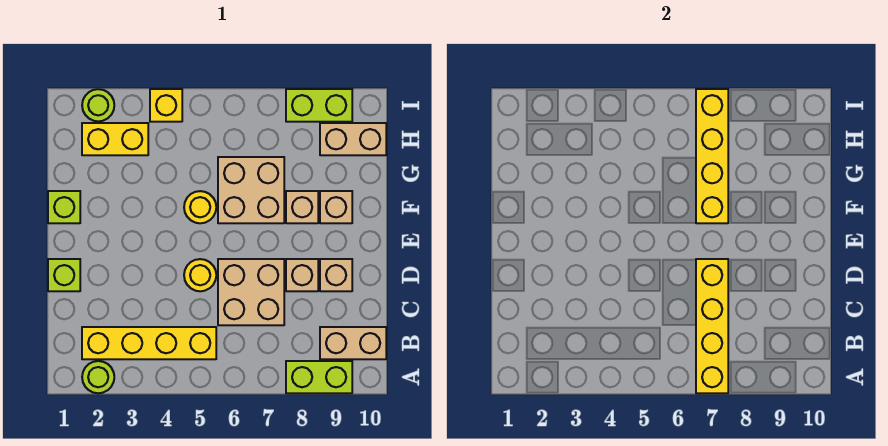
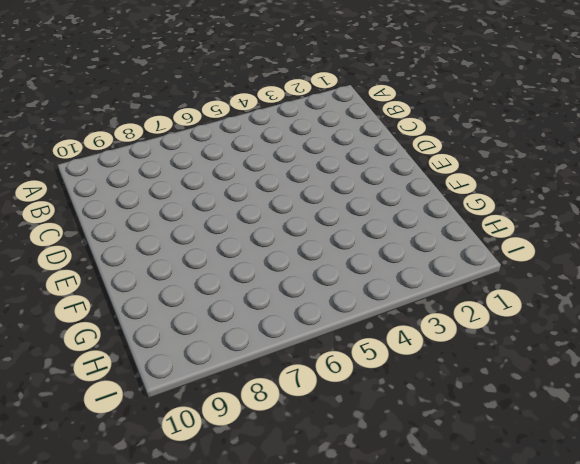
none -> lime 1x1 round brick [82,361,114,393]
none -> lime 1x2 brick [286,361,352,393]
none -> yellow 1x4 brick [82,327,216,359]

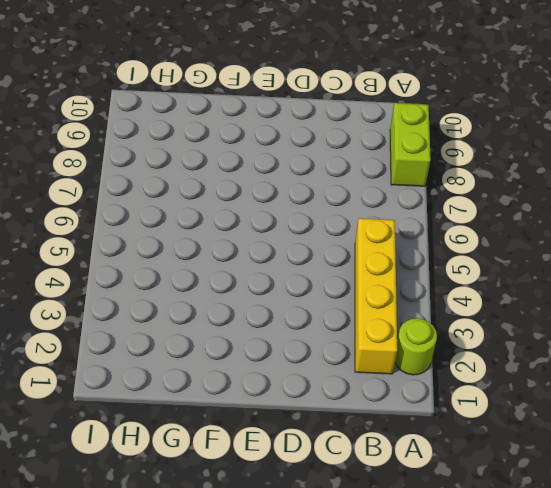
none -> tan 1x2 brick [320,327,386,359]
none -> tan 2x2 brick [218,259,284,325]
none -> lime 1x1 brick [48,259,80,291]

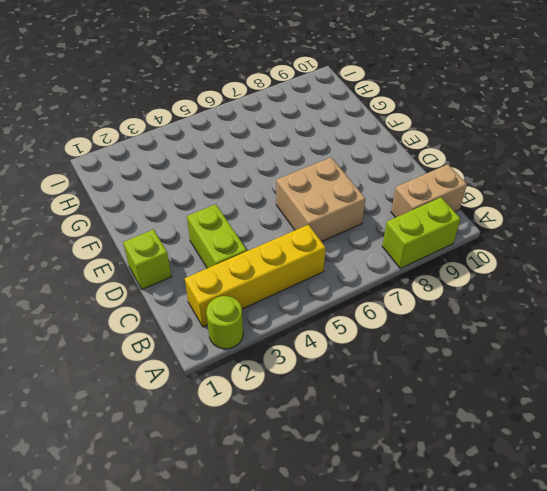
lime 1x2 brick [187,204,247,268] -> lime 1x2 brick turned to [286,89,352,122]
none -> yellow 1x1 round brick [184,259,216,291]
none -> tan 1x1 brick [286,259,318,291]
none -> tan 1x1 brick [320,259,352,291]

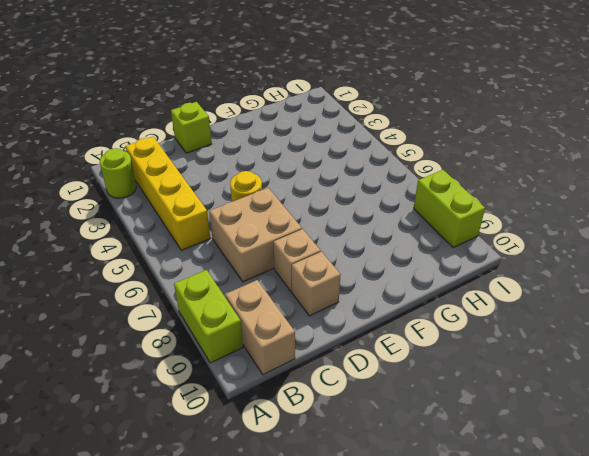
none -> lime 1x1 brick [48,191,80,223]
none -> yellow 1x1 round brick [184,191,216,223]
none -> tan 2x2 brick [218,157,284,223]

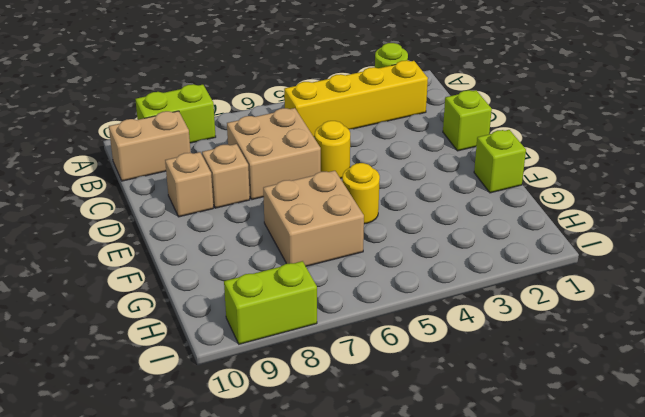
none -> tan 1x1 brick [286,191,318,223]
none -> tan 1x1 brick [320,191,352,223]
none -> yellow 1x2 brick [82,123,148,155]

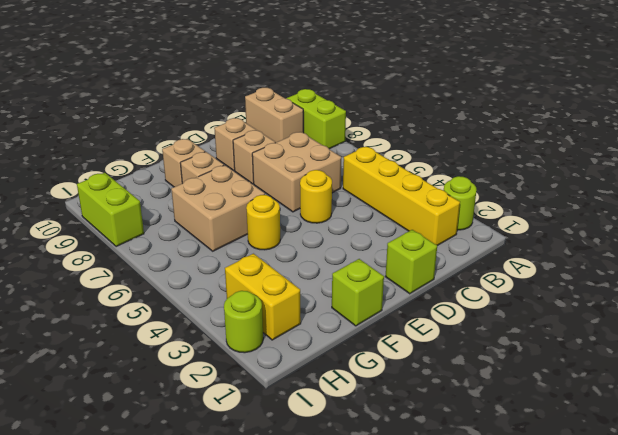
none -> tan 1x2 brick [320,123,386,155]
none -> yellow 1x1 brick [150,89,182,122]
none -> yellow 1x4 brick [696,259,728,393]

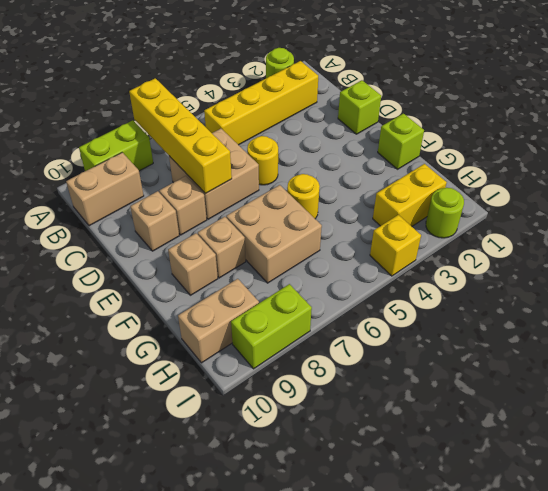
none -> yellow 1x4 brick [696,89,728,223]

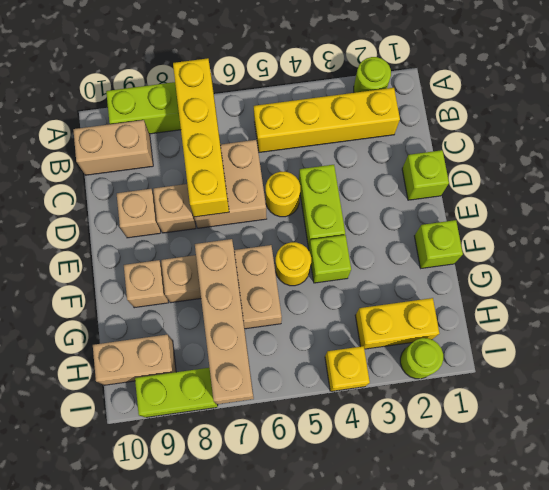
lime 1x2 brick [299,165,345,248] -> none
lime 1x1 brick [309,235,351,283] -> none
tan 1x4 brick [195,239,254,404] -> yellow 1x4 brick [696,89,728,223]

